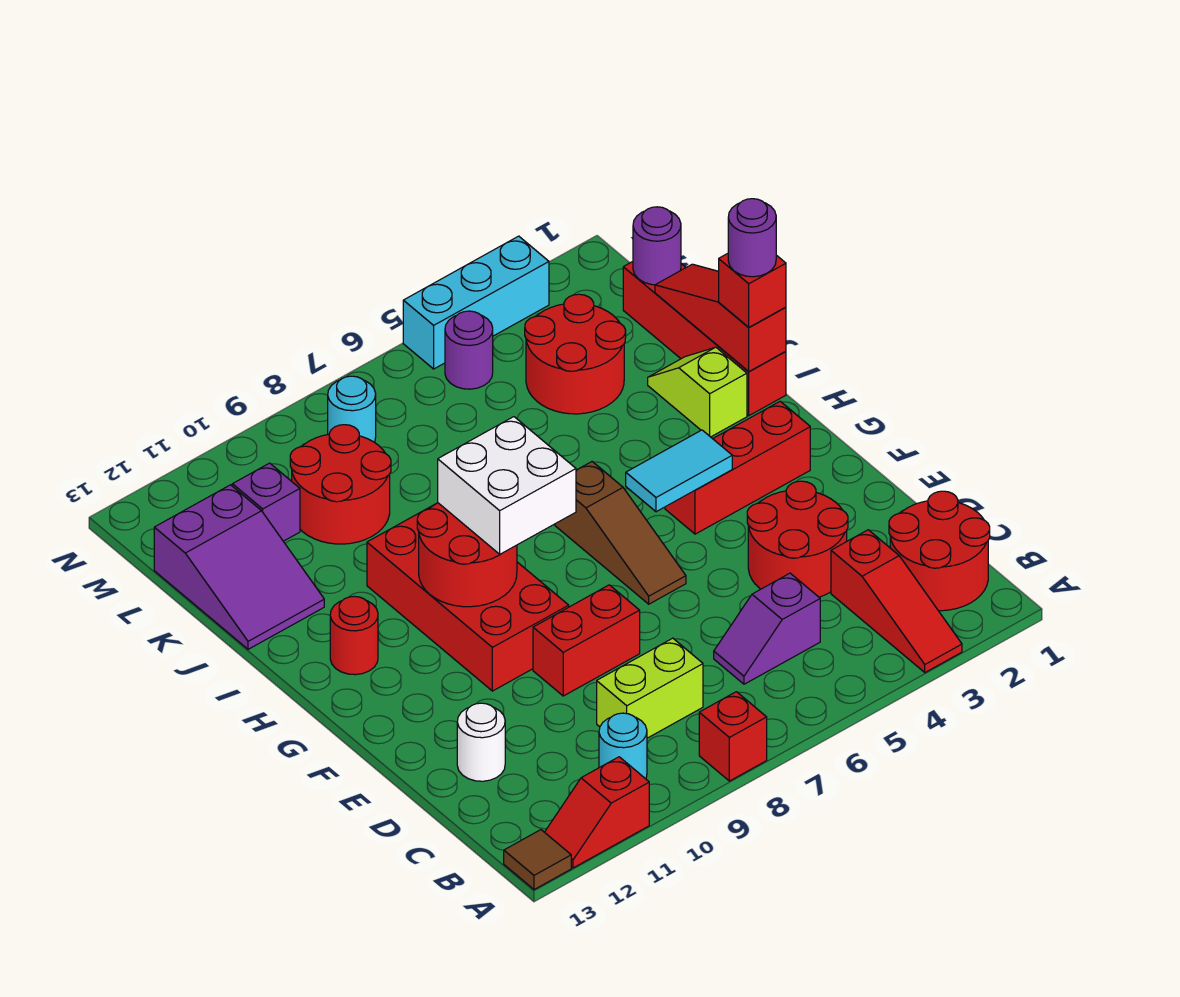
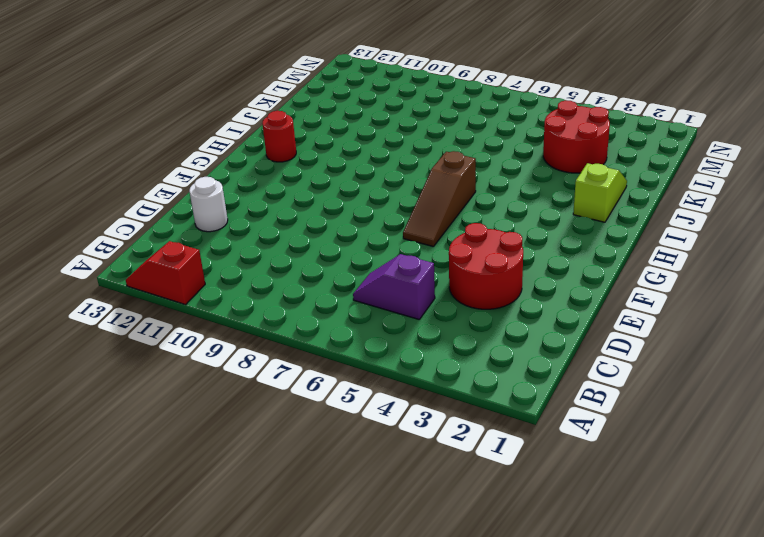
none -> red 1x3 slope [831,530,962,672]
none -> red 1x1 brick [699,692,767,781]
none -> brown 1x1 tile [504,830,571,890]
none -> red 2x2 round brick [889,491,990,611]

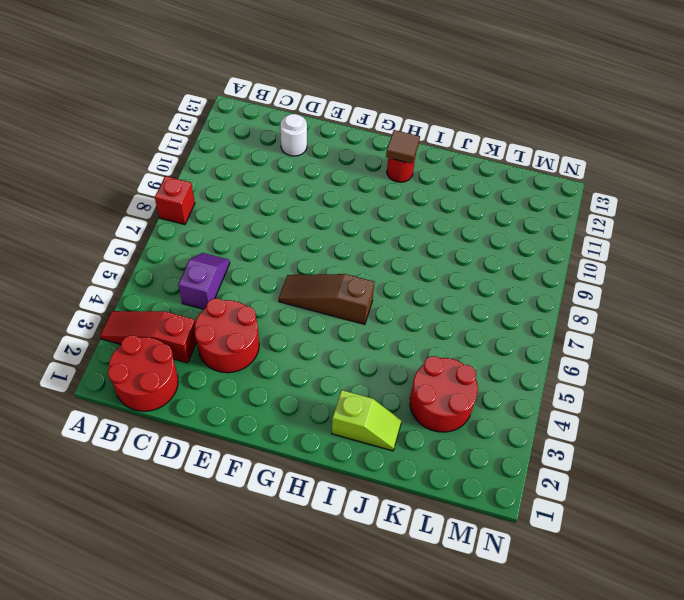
brown 1x1 tile [386,130,420,163] -> brown 1x1 tile moved to [504,830,571,890]
none -> red 1x2 slope [545,757,649,868]
none -> cyan 1x1 round brick [599,713,647,779]
none -> lime 1x2 brick [597,638,703,738]
none -> red 1x2 brick [533,585,640,696]

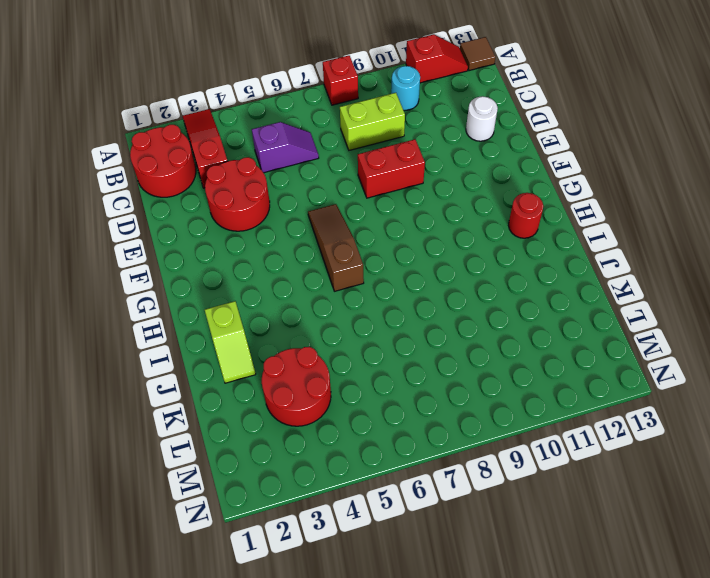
none -> red 2x4 brick [367,505,569,691]
none -> red 1x3 brick [665,401,810,534]
none -> red 1x4 brick [623,262,786,416]
none -> purple 2x3 slope [154,485,324,649]

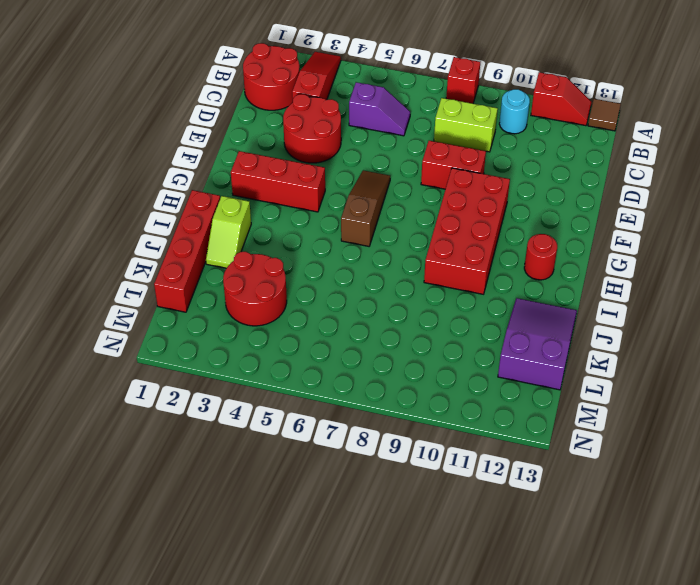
none -> white 1x1 round brick [457,703,505,781]
none -> red 2x2 round brick [290,425,391,544]
none -> purple 1x1 brick [232,463,300,541]
none -> purple 1x1 round brick [445,311,493,389]

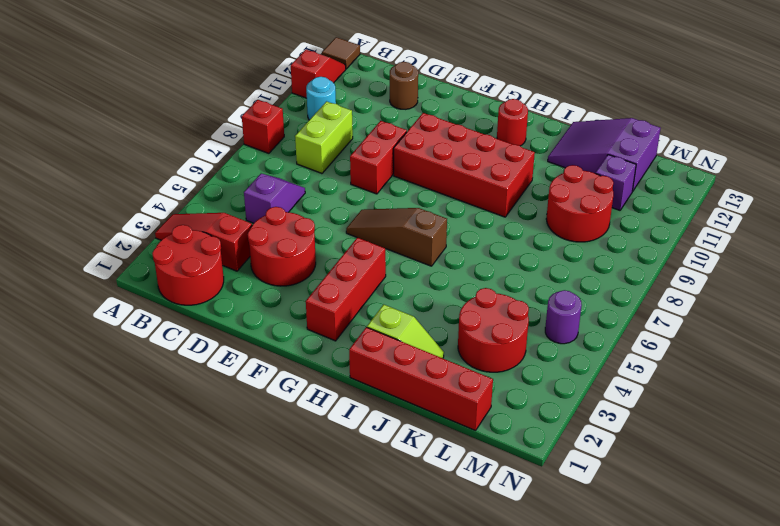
brown 1x1 round brick [390,62,418,109] -> white 1x1 round brick [457,703,505,781]
none -> cyan 1x1 round brick [328,376,376,442]
none -> cyan 1x3 brick [403,236,549,369]
none -> cyan 1x2 tile [626,430,732,512]
none -> red 2x2 round brick [417,503,517,607]

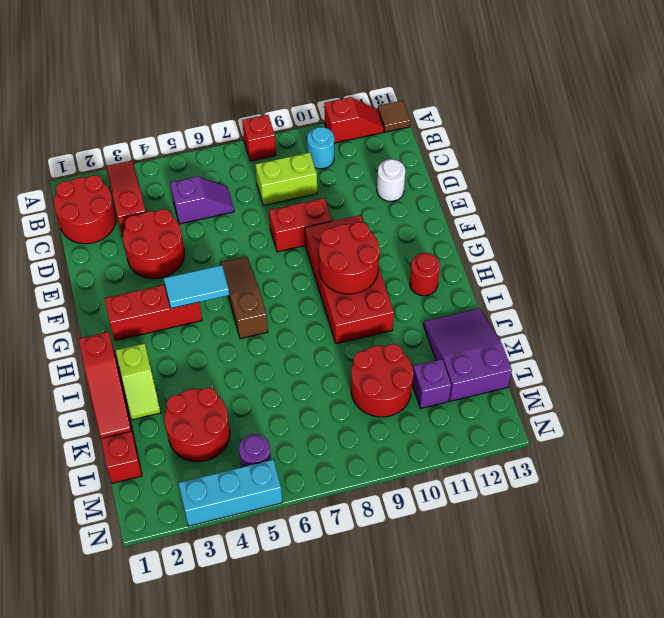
none -> cyan 1x1 round brick [328,376,376,442]
none -> purple 1x1 round brick [633,207,681,285]
none -> white 2x2 brick [438,417,576,554]
none -> red 1x1 brick [719,254,786,327]

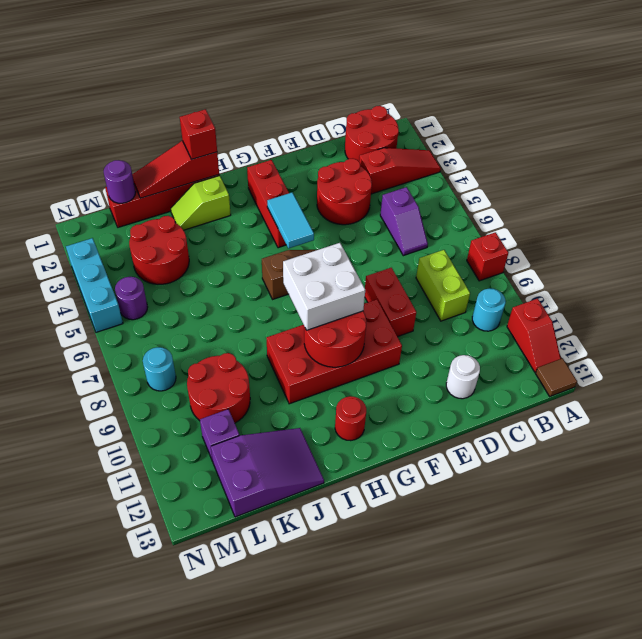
none -> purple 1x1 round brick [728,199,776,277]

